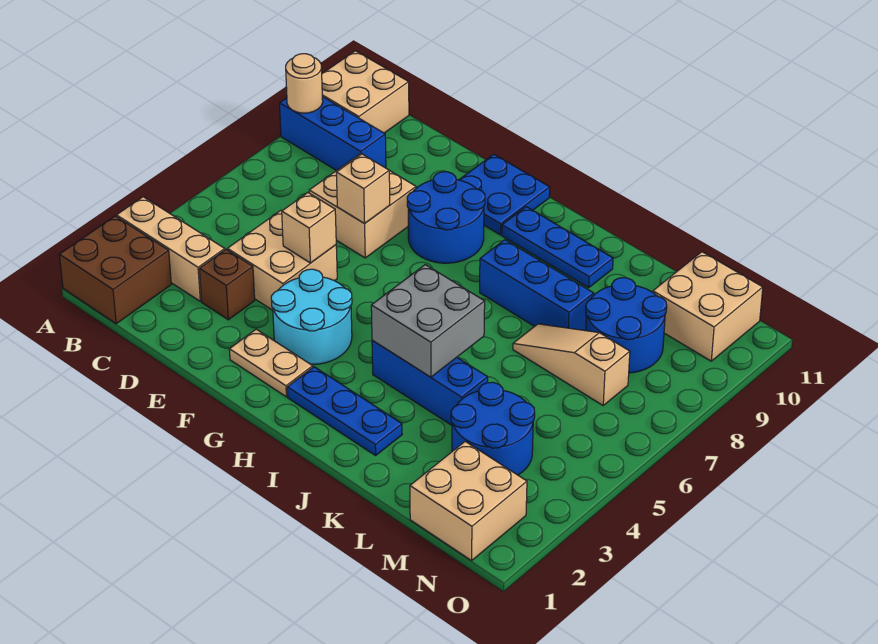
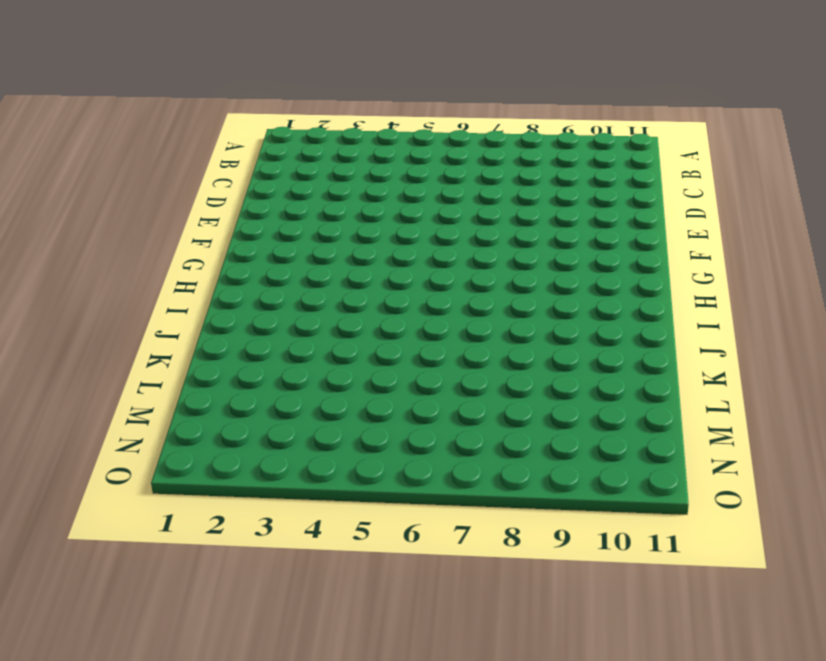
none -> brown 2x2 brick [59,216,171,324]
none -> tan 1x3 brick [117,197,225,301]
none -> blue 1x3 brick [280,97,386,171]

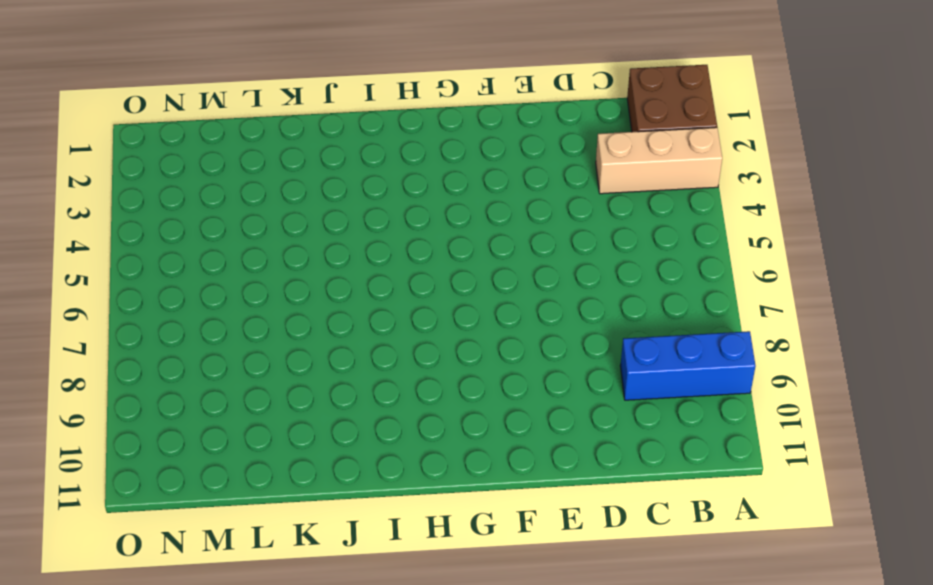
none -> tan 2x2 brick [322,51,409,133]
none -> brown 1x1 brick [199,250,255,320]
none -> tan 2x2 brick [227,210,337,310]

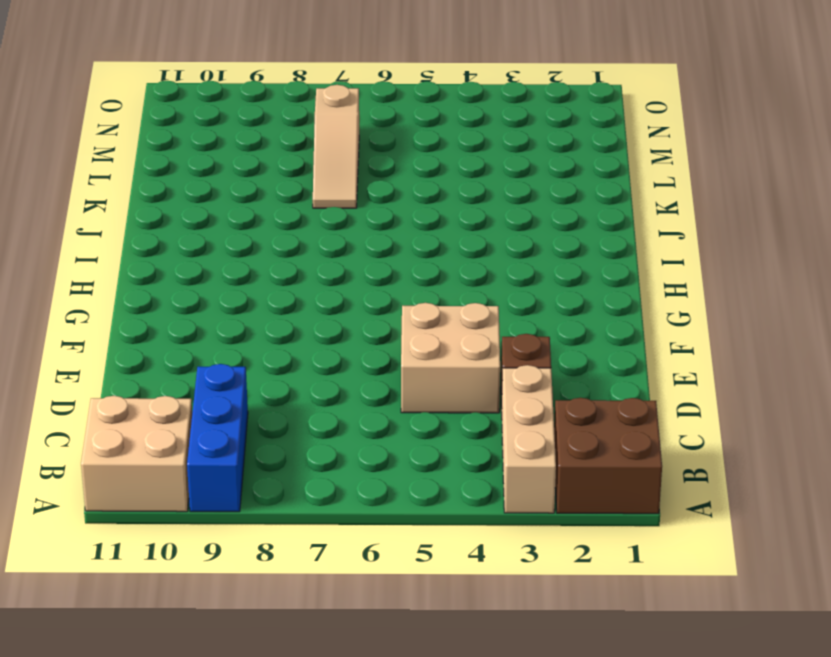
none -> tan 2x2 brick [309,153,416,258]
none -> tan 1x2 plate [229,329,313,397]
none -> cyan 2x2 round brick [271,269,352,364]

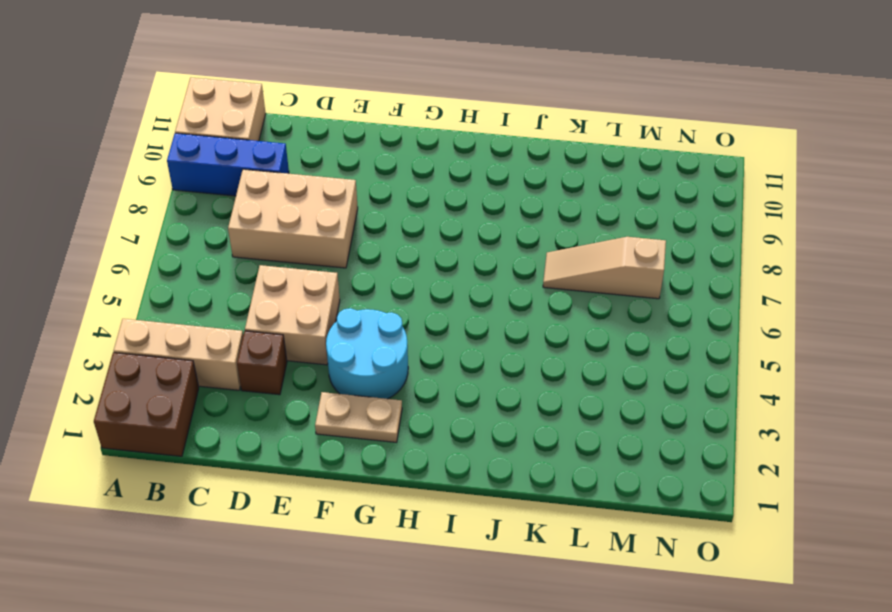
tan 2x3 brick [228,169,358,268] -> tan 2x2 brick [309,153,416,258]
none -> blue 2x2 round brick [407,172,485,263]
none -> blue 2x2 plate [459,154,550,235]
none -> blue 1x3 plate [287,367,402,455]

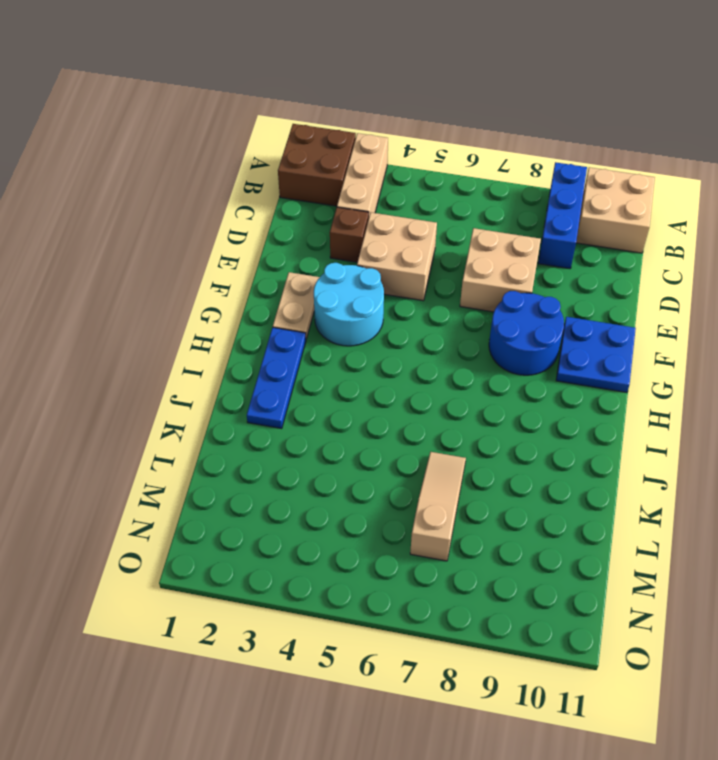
none -> blue 1x3 plate [502,207,613,288]
none -> blue 1x3 brick [372,340,488,425]
none -> blue 1x3 brick [480,240,594,331]

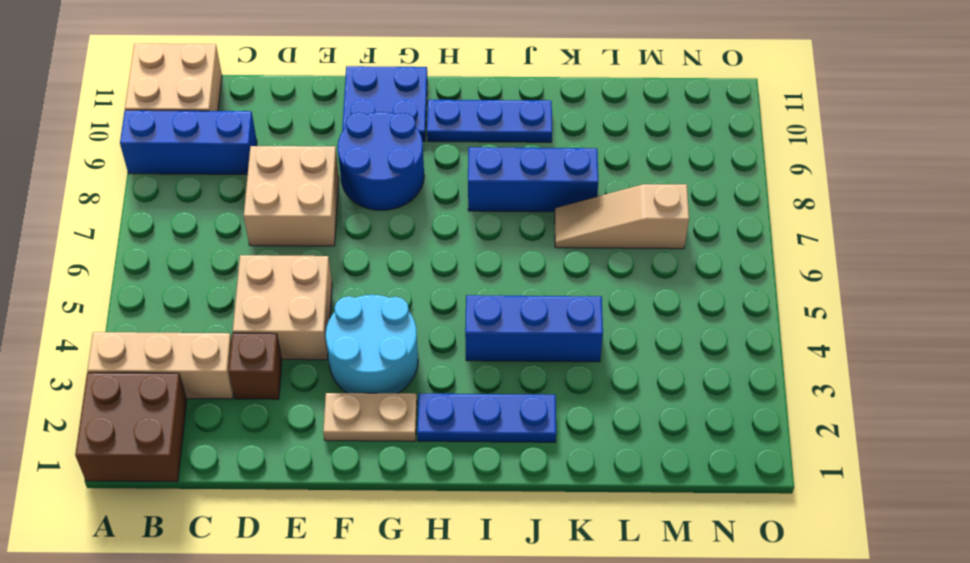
none -> blue 2x2 round brick [451,382,535,475]
none -> blue 2x2 round brick [586,278,667,373]
none -> tan 2x2 brick [410,441,527,561]

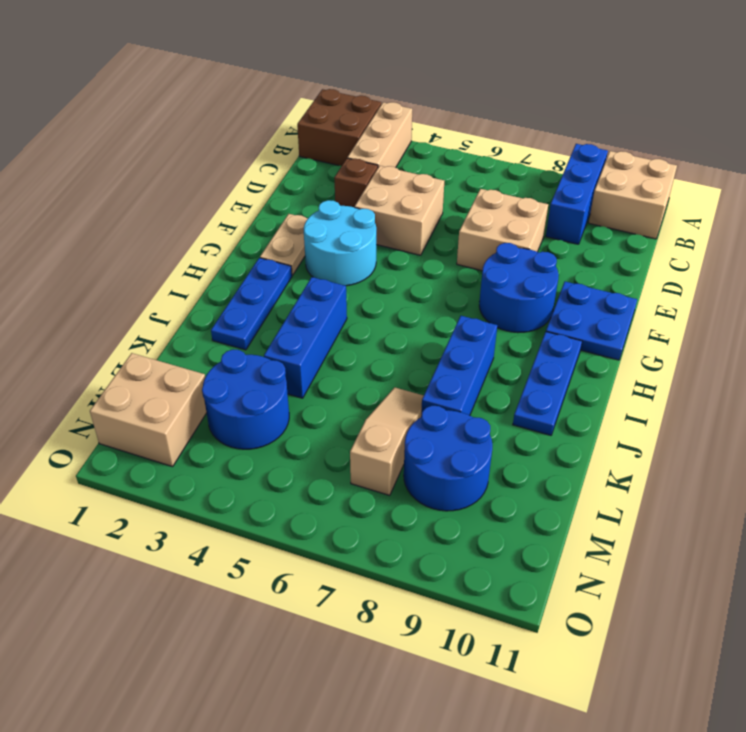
none -> tan 2x2 brick [653,252,763,361]
none -> tan 1x1 round brick [286,54,323,113]
none -> tan 1x1 brick [282,193,336,263]

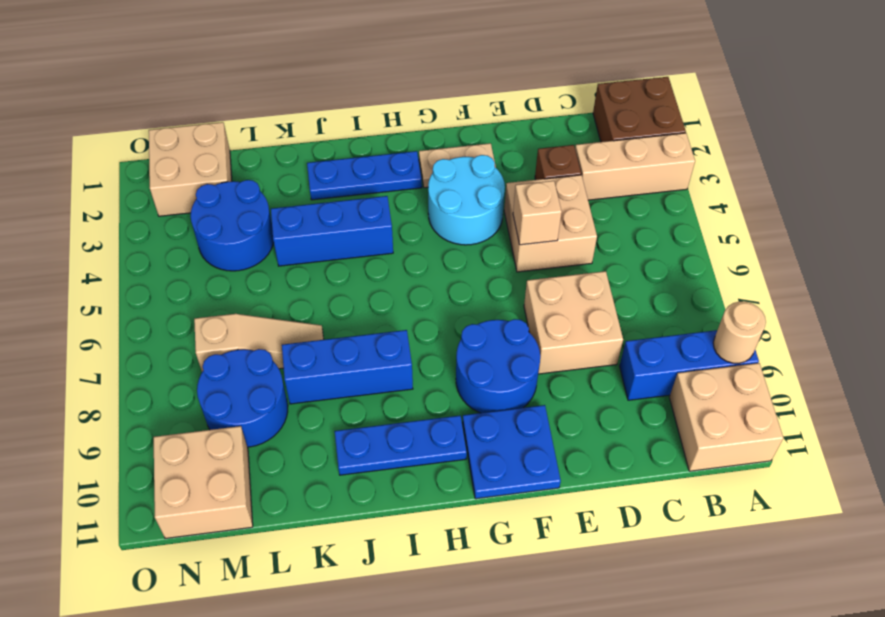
none -> tan 1x1 brick [336,154,390,224]
none -> grey 2x2 brick [371,265,485,377]

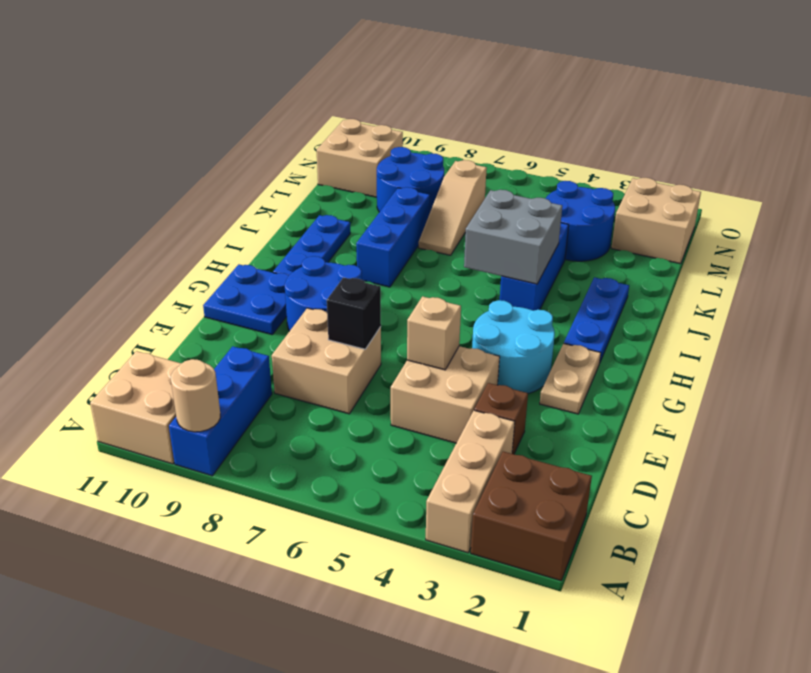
black 1x1 brick [327,277,381,349] -> tan 1x1 brick [336,154,390,224]

